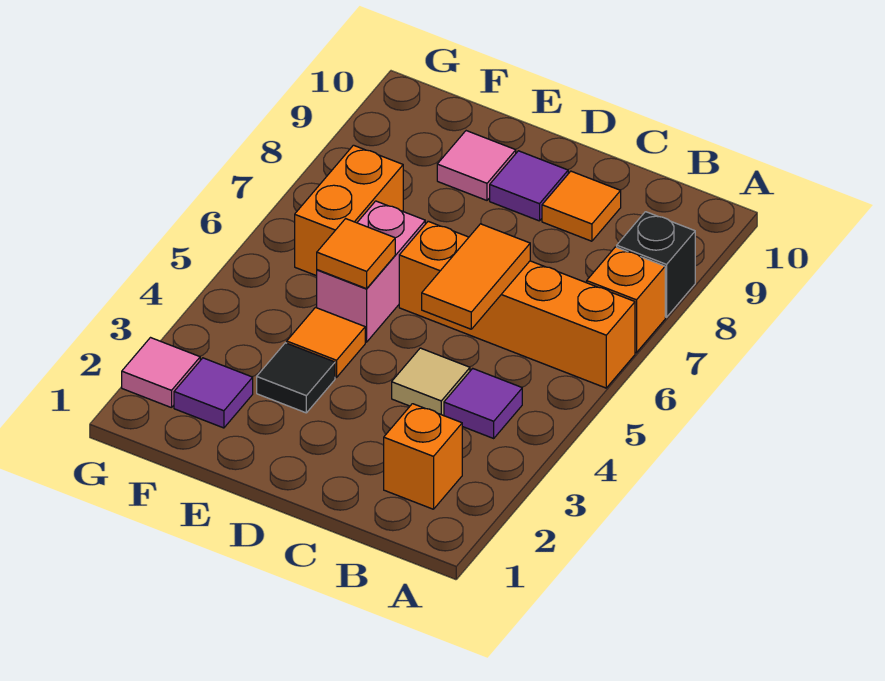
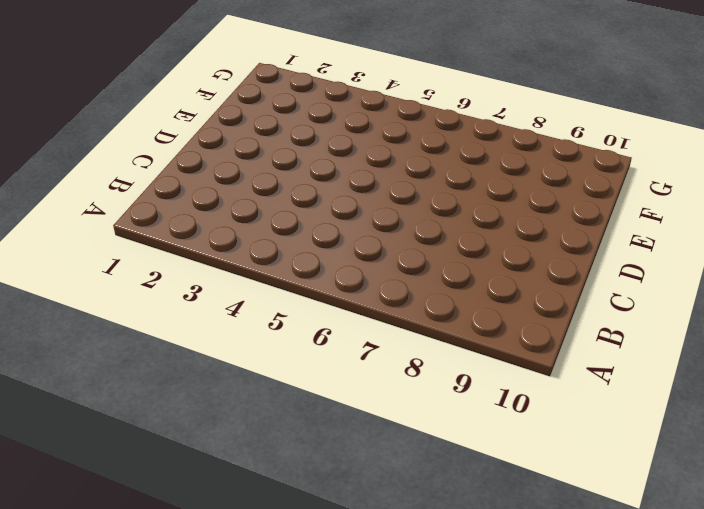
none -> orange 1x4 brick [399,221,635,388]
none -> orange 1x1 brick [587,247,665,353]
none -> black 1x1 brick [617,212,695,317]

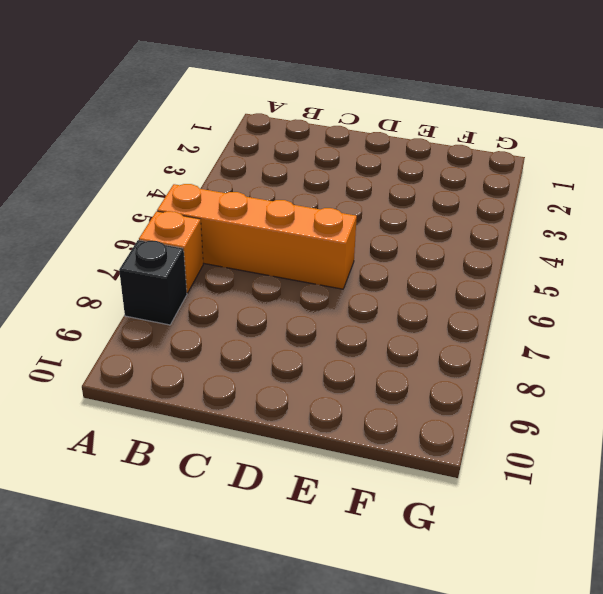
none -> orange 1x1 brick [384,404,462,509]
none -> purple 1x1 tile [444,368,522,438]
none -> tan 1x1 tile [392,348,470,416]

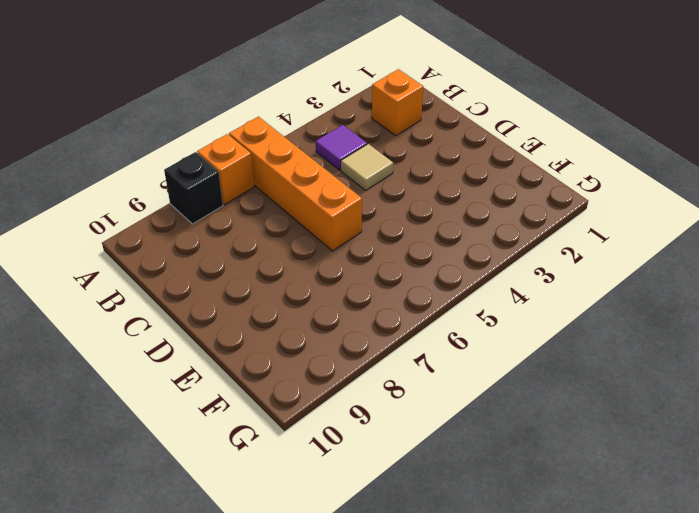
none -> orange 1x1 tile [542,171,621,241]
none -> purple 1x1 tile [490,151,568,221]
none -> black 1x1 tile [257,343,335,413]

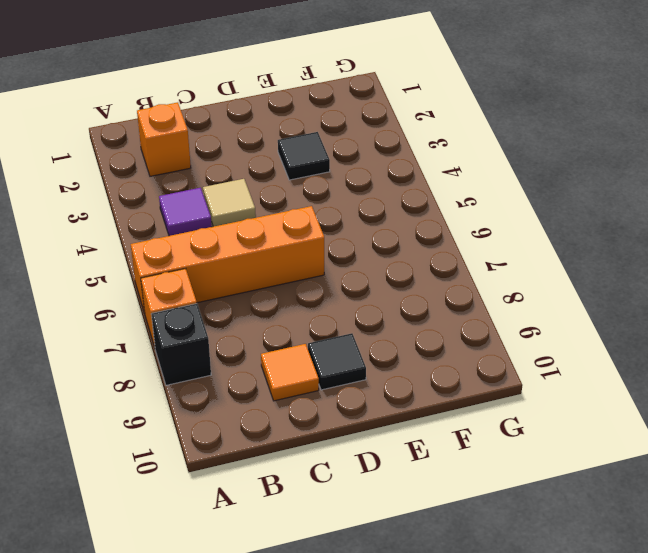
black 1x1 tile [308,333,366,390] -> purple 1x1 tile [490,151,568,221]
none -> orange 1x1 tile [287,308,365,378]
none -> pink 1x2 brick [317,201,425,342]
none -> pink 1x1 tile [437,131,516,200]

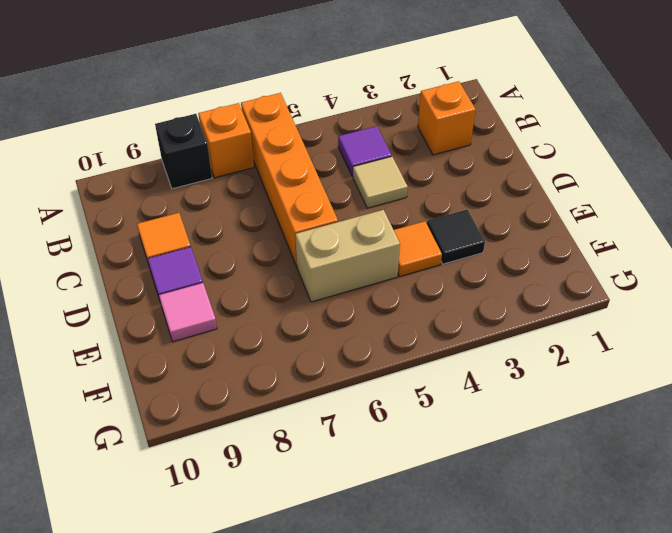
tan 1x2 brick [295,210,400,302] -> pink 1x2 brick [317,201,425,342]
none -> purple 1x1 tile [174,358,253,428]
none -> orange 1x2 brick [295,145,403,276]
none -> pink 1x1 tile [122,338,200,408]

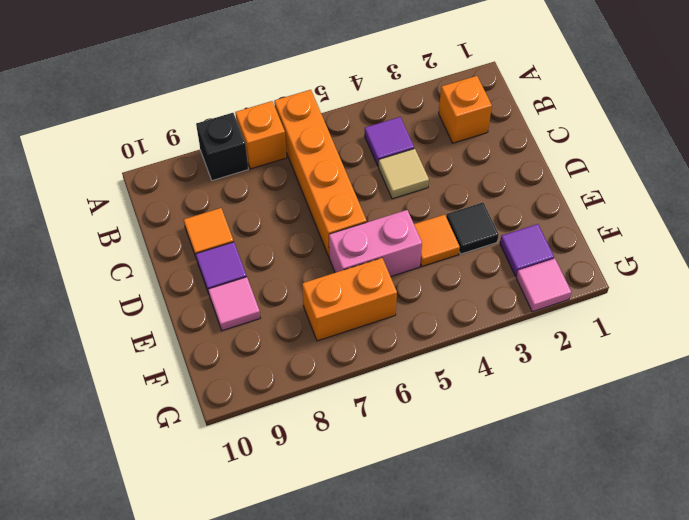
none -> orange 1x2 tile [422,224,530,329]
none -> orange 1x1 tile [317,219,395,289]

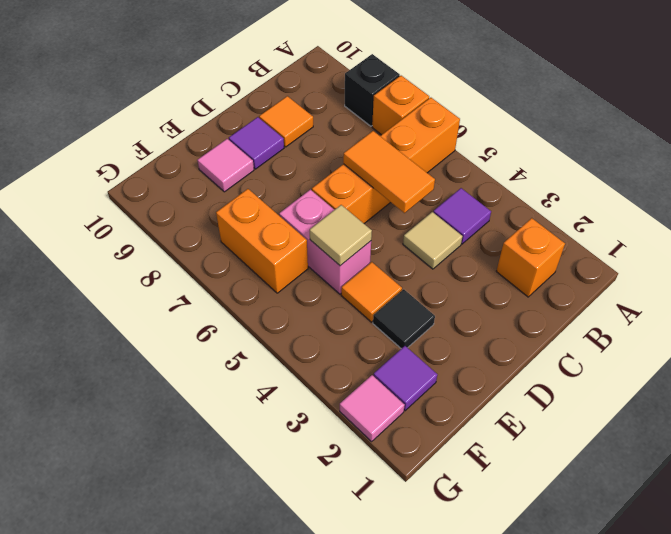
tan 1x1 tile [310,205,372,266] -> orange 1x1 tile [317,219,395,289]

